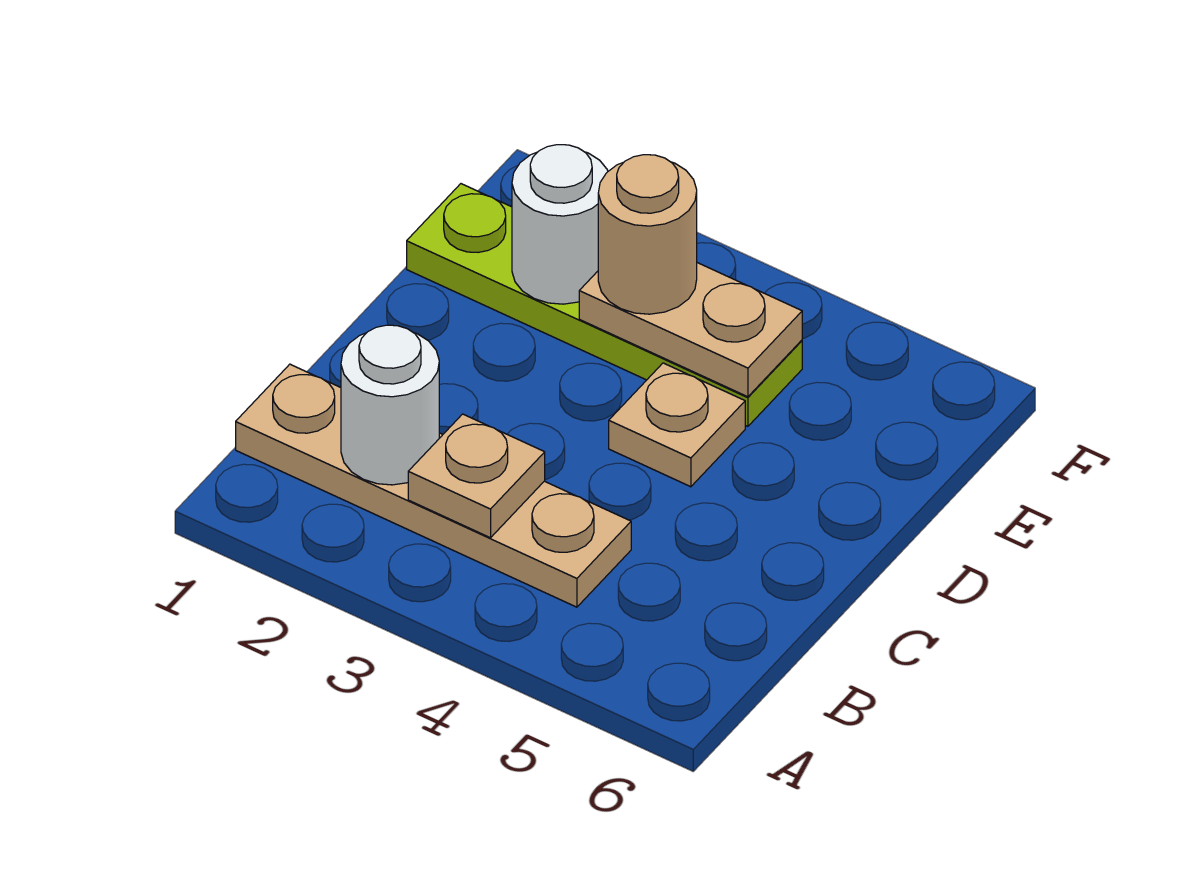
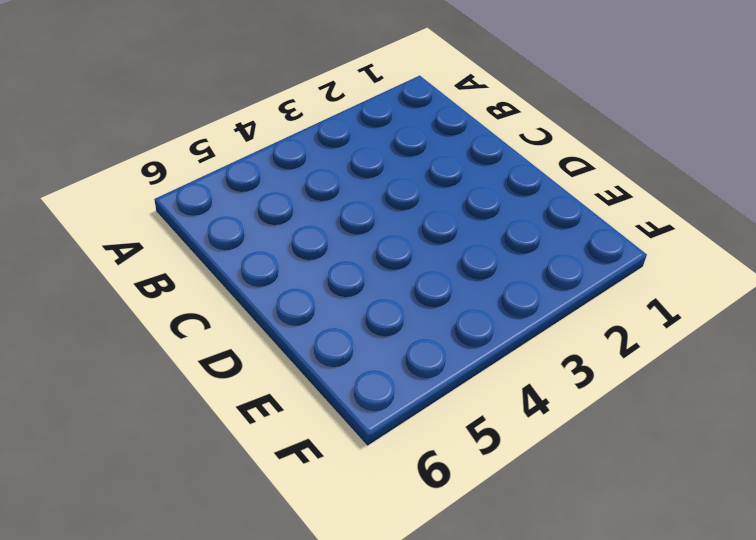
none -> tan 1x4 plate [236,364,631,607]
none -> tan 1x1 plate [609,363,745,487]

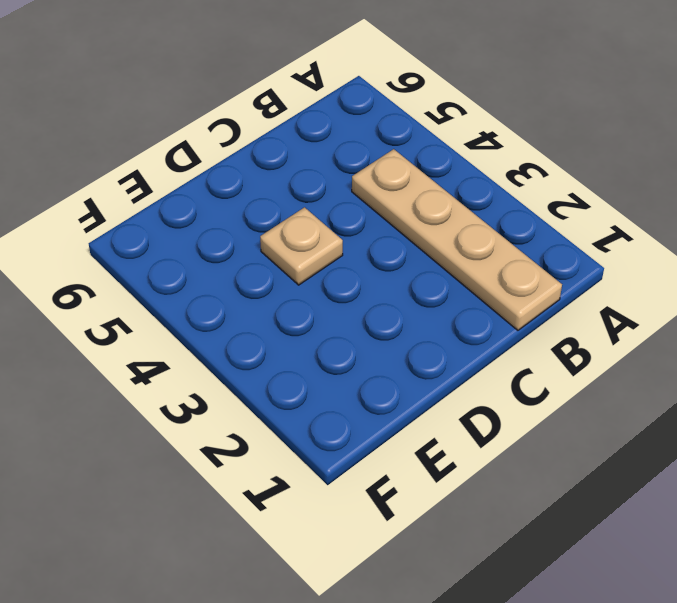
none -> lime 1x4 plate [407,184,802,426]
none -> white 1x1 round brick [341,325,439,485]

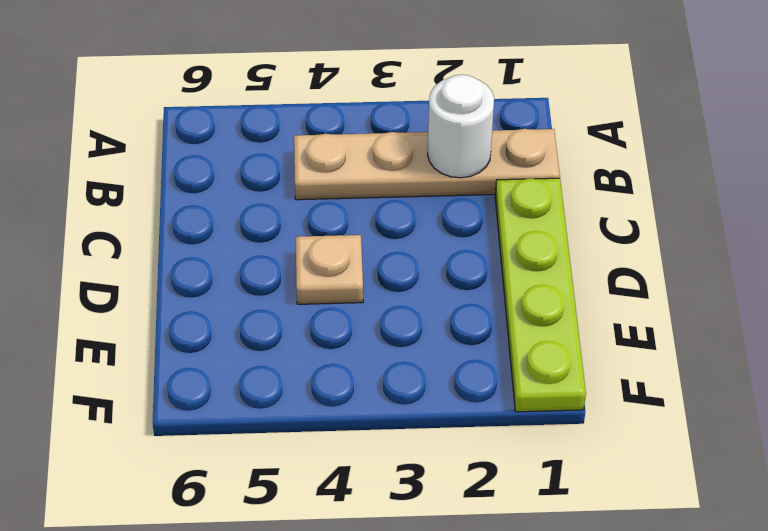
lime 1x4 plate [495,178,586,412] -> lime 1x4 plate turned to [407,184,802,426]
none -> tan 1x1 plate [408,414,545,538]
none -> white 1x1 round brick [512,145,608,304]

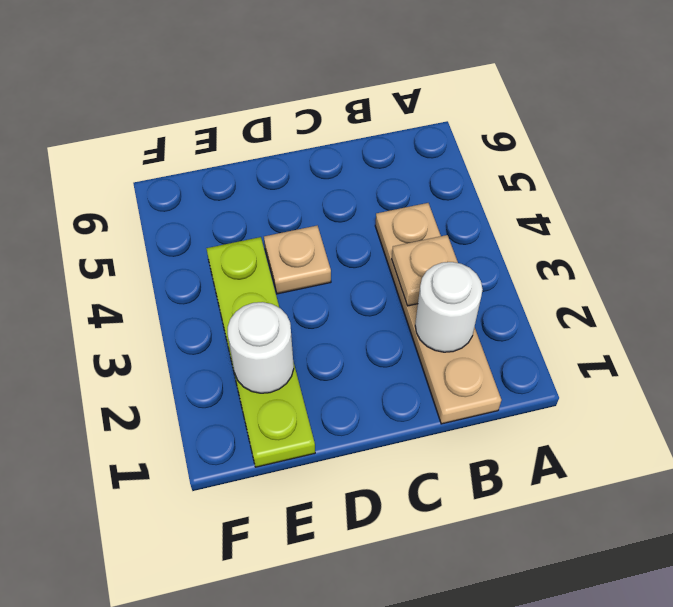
none -> tan 1x2 plate [579,263,802,397]
none -> tan 1x1 round brick [598,155,697,314]

